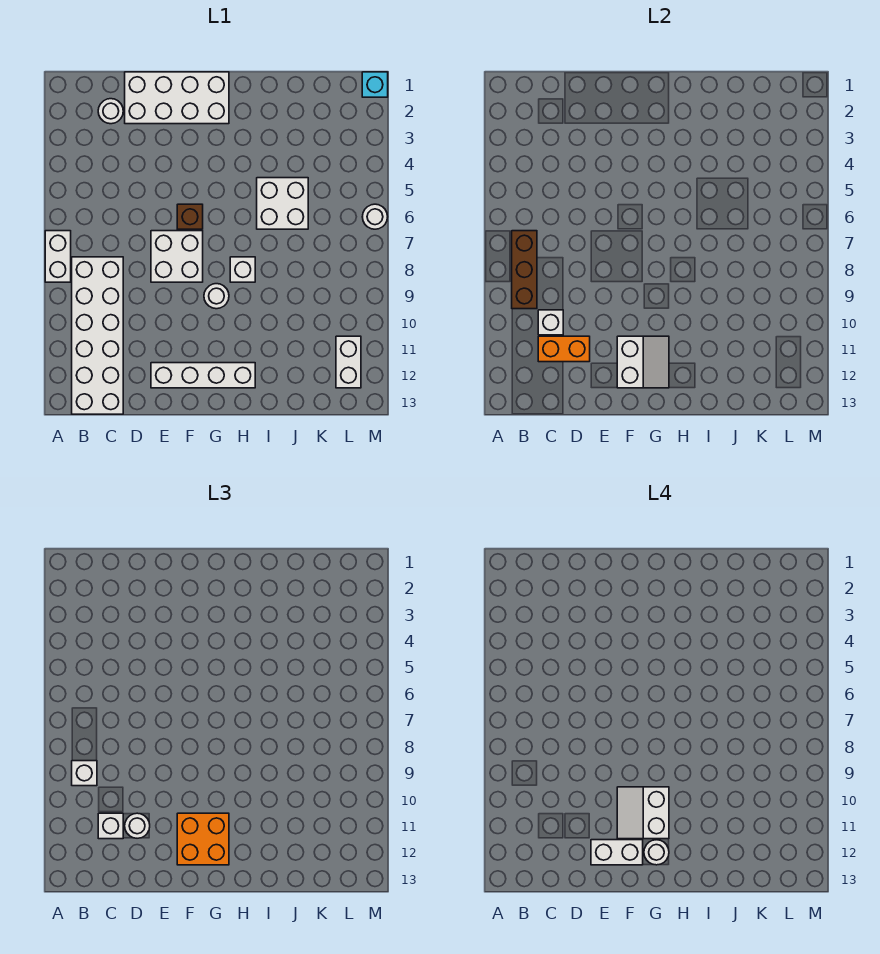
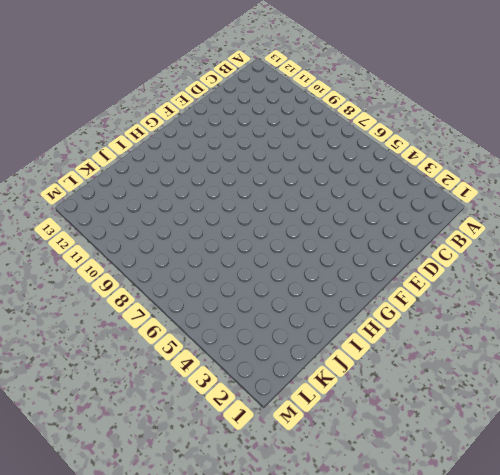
none -> white 1x2 brick [45,231,71,282]
none -> white 2x6 brick [72,257,123,414]
none -> white 1x1 round brick [98,99,123,124]

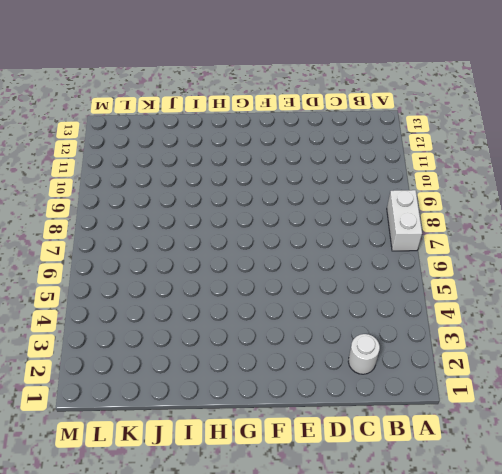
none -> white 2x6 brick [72,257,123,414]
none -> white 2x4 brick [125,72,229,124]
none -> white 2x2 brick [151,231,203,282]

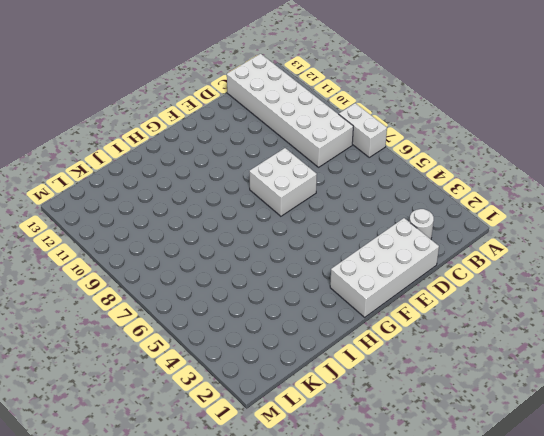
none -> white 1x4 brick [151,363,255,388]
none -> brown 1x1 brick [177,204,203,229]
none -> white 1x1 round brick [204,284,229,309]

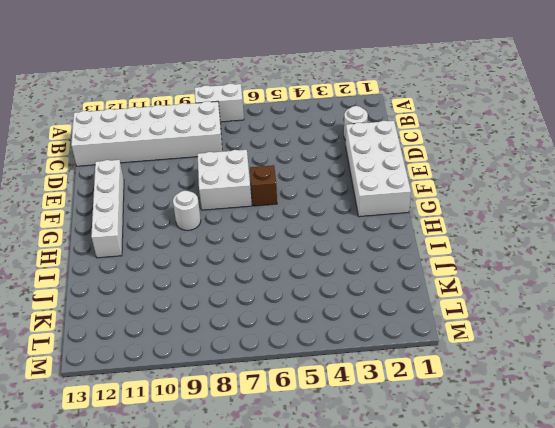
none -> white 1x1 brick [230,257,255,282]
none -> white 2x2 brick [257,178,308,229]
none -> white 1x2 brick [336,336,361,388]

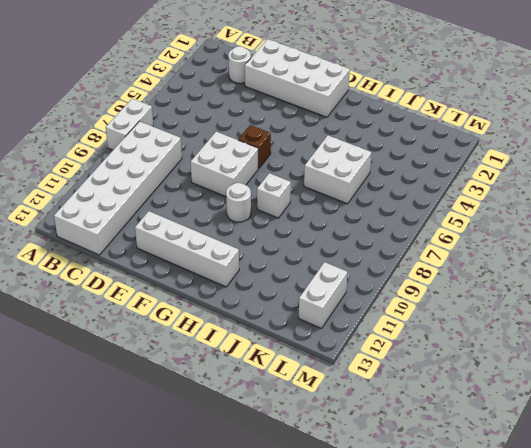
none -> cyan 1x1 brick [362,72,388,97]
none -> white 1x1 round brick [362,204,388,229]
none -> brown 1x3 brick [512,231,537,309]

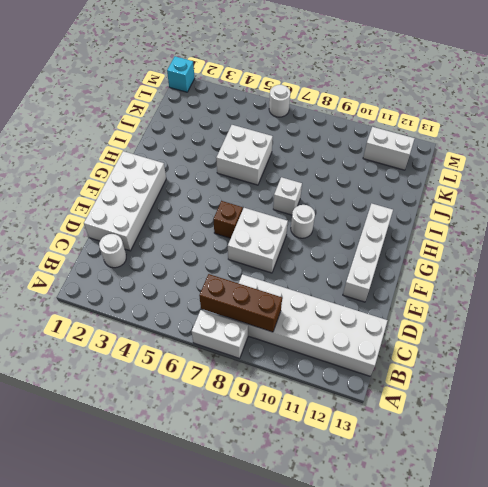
none -> white 1x1 brick [538,310,563,335]
none -> orange 1x2 brick [538,336,590,362]
none -> white 2x2 slope [617,336,669,388]

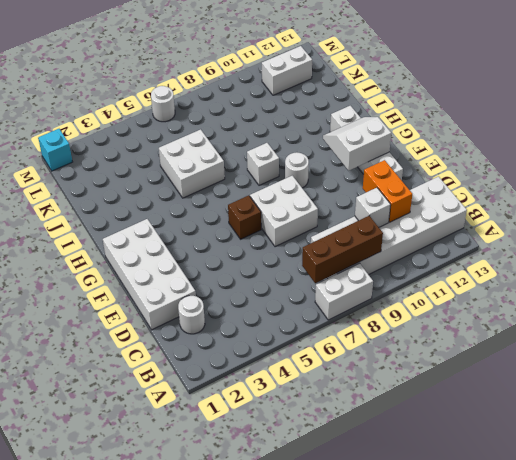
none -> white 1x1 brick [72,761,97,786]
none -> white 1x1 brick [98,813,123,839]
none -> white 1x1 round brick [125,813,150,838]

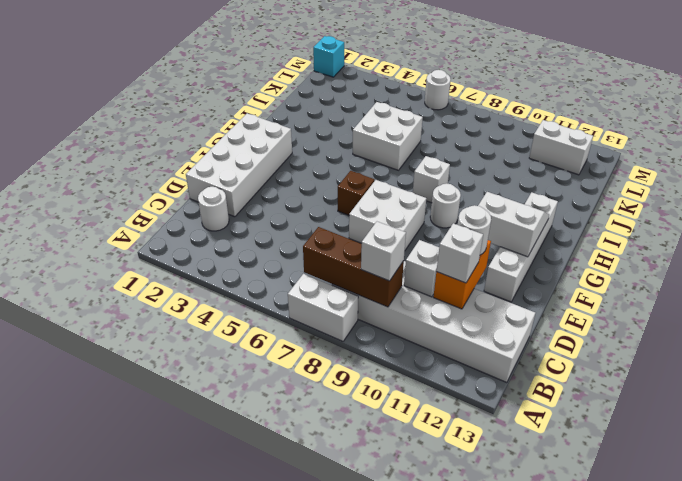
none -> orange 2x2 brick [177,813,229,865]
none -> white 1x2 brick [591,840,643,865]
none -> white 2x2 slope [617,787,669,839]

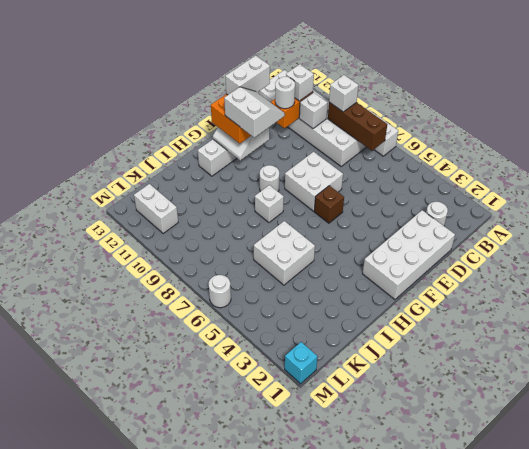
none -> white 1x1 round brick [644,840,669,865]

